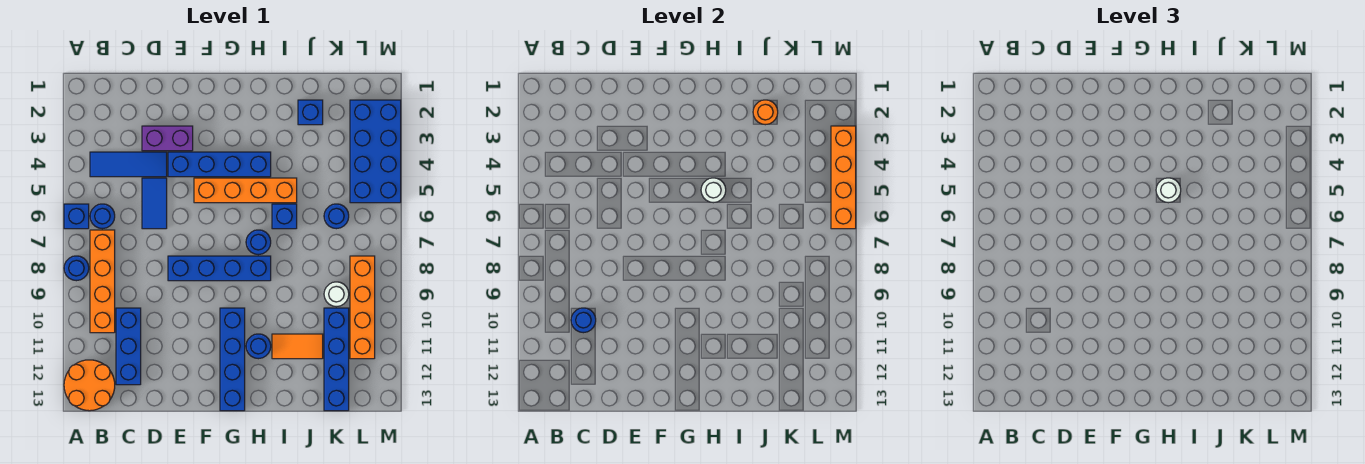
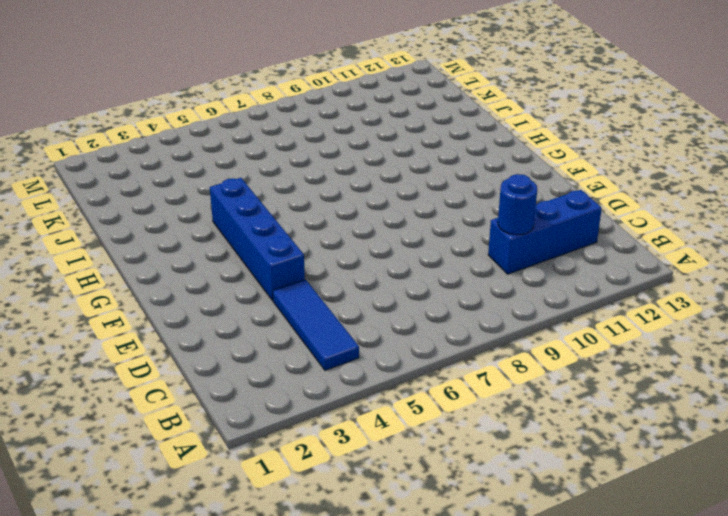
none -> blue 1x1 brick [64,204,89,229]
none -> blue 1x1 round brick [64,256,89,281]
none -> orange 2x2 round brick [64,360,115,411]

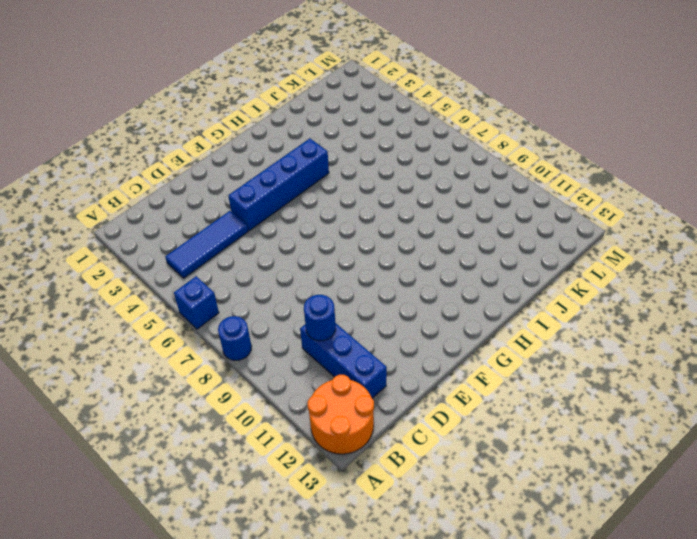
none -> blue 1x1 round brick [90,204,115,229]
none -> orange 1x4 brick [90,230,115,333]
none -> purple 1x2 brick [142,126,193,151]

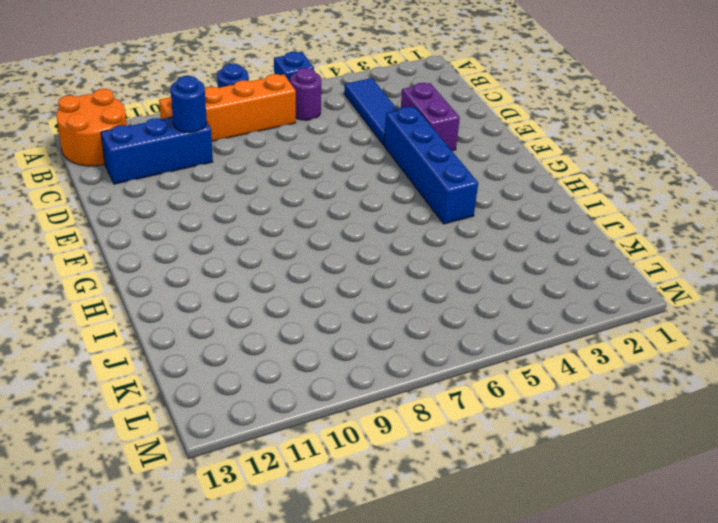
purple 1x1 round brick [290,68,322,120] -> blue 1x1 round brick [90,204,115,229]
none -> blue 1x2 tile [142,178,167,229]
none -> blue 1x4 brick [168,256,271,281]
none -> orange 1x4 brick [194,178,297,203]

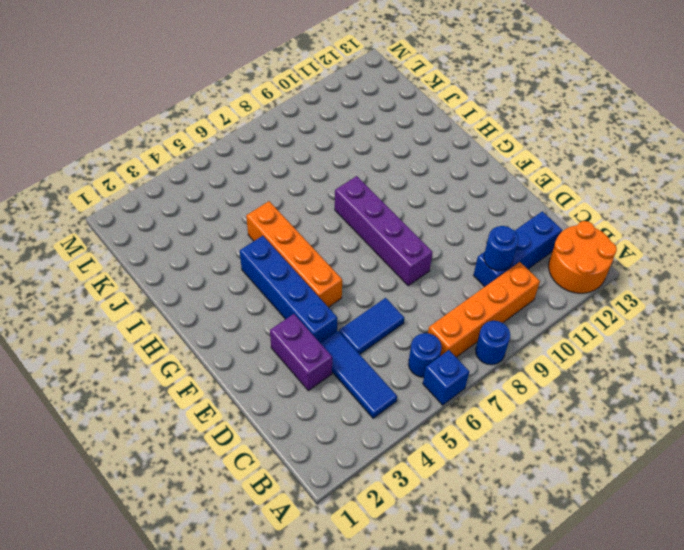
purple 1x4 brick [335,176,433,286] -> blue 1x4 brick [168,256,271,281]
none -> blue 1x4 brick [220,308,245,411]
none -> blue 1x1 round brick [246,230,271,255]
none -> blue 1x1 round brick [246,334,271,359]

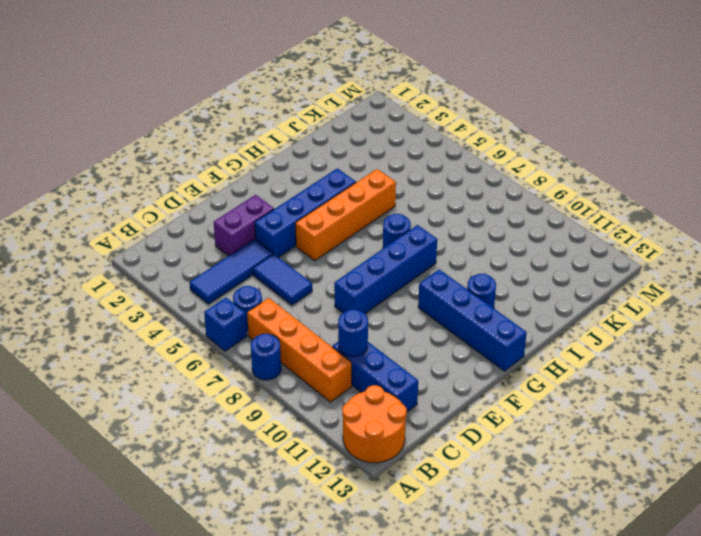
none -> blue 1x1 brick [272,204,297,229]
none -> orange 1x2 tile [272,334,323,359]
none -> blue 1x1 brick [298,100,323,125]

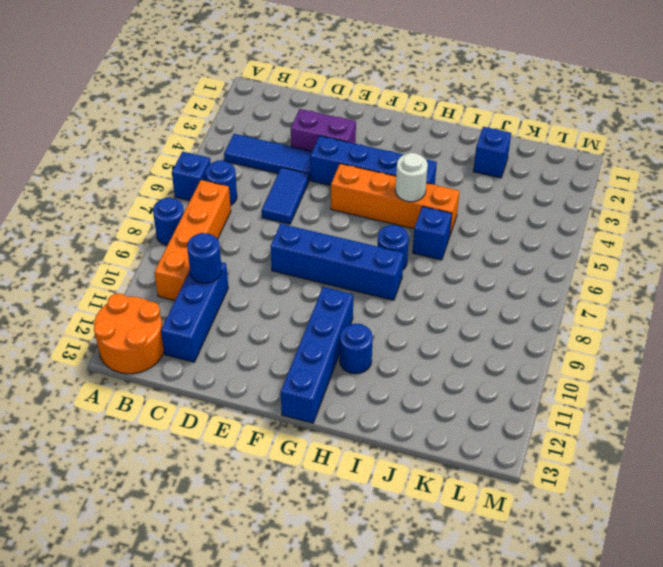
none -> orange 1x2 tile [272,334,323,359]
none -> blue 1x1 round brick [324,204,349,229]
none -> white 1x1 round brick [324,282,349,307]

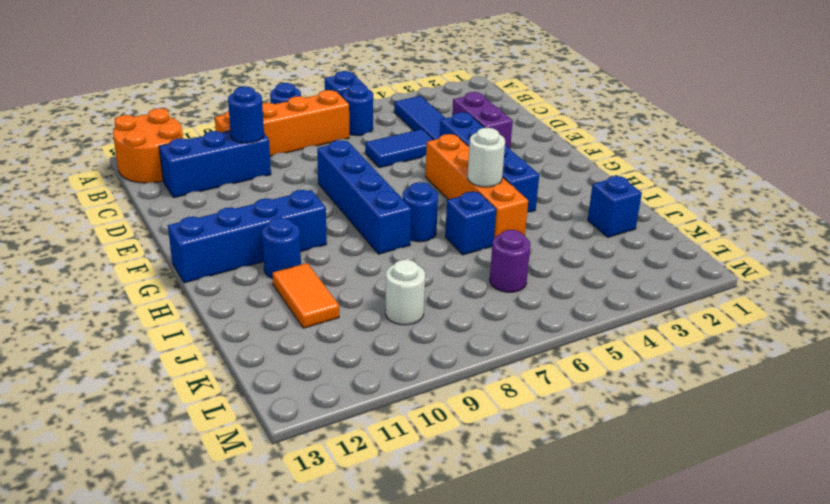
purple 1x1 round brick [490,230,530,292] -> blue 1x1 round brick [324,204,349,229]
none -> blue 1x4 brick [324,308,349,411]
none -> blue 2x4 brick [350,100,401,203]
none -> orange 1x4 brick [350,256,375,359]

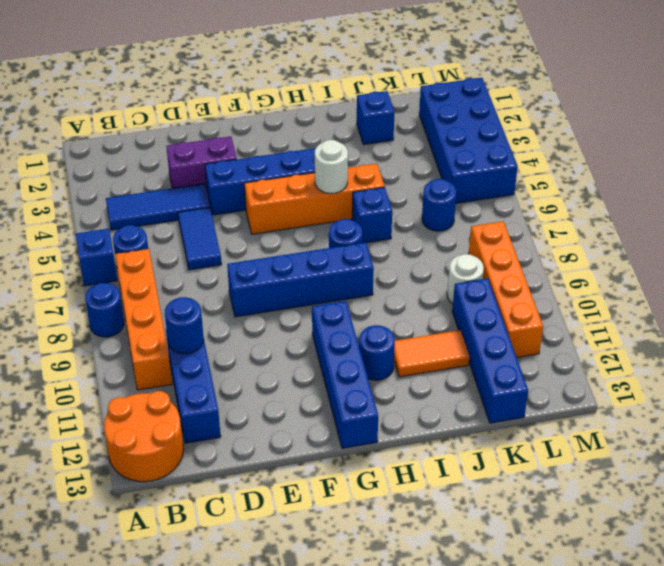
none -> orange 1x1 round brick [753,100,778,125]
none -> orange 1x4 brick [831,126,856,229]
none -> white 1x1 round brick [1156,178,1181,203]

